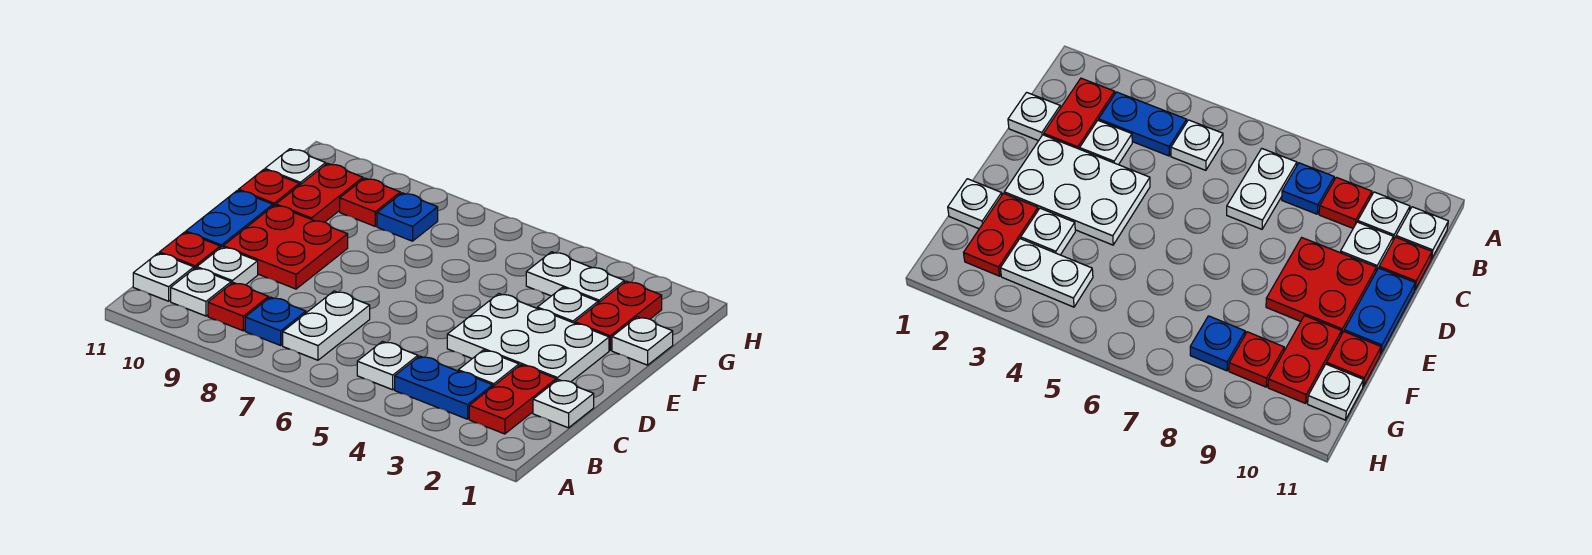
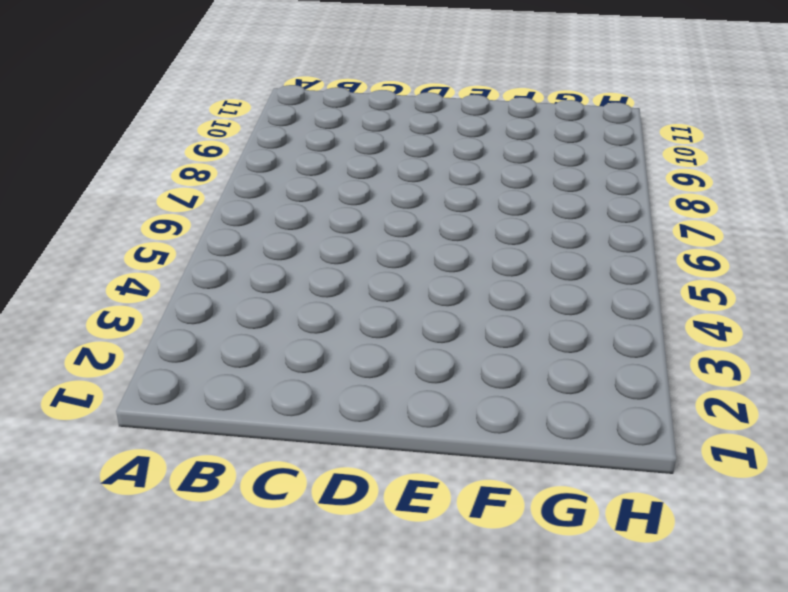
none -> red 1x2 plate [469,365,556,434]
none -> blue 1x2 plate [395,356,493,419]
none -> white 1x1 plate [357,341,418,390]

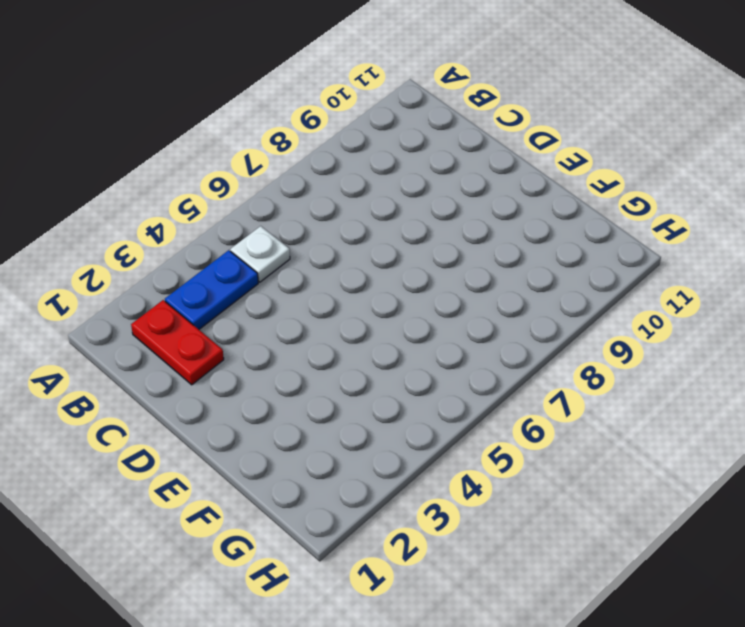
none -> white 1x2 plate [283,291,370,360]
none -> blue 1x1 plate [245,297,306,345]
none -> red 1x1 plate [208,283,269,331]

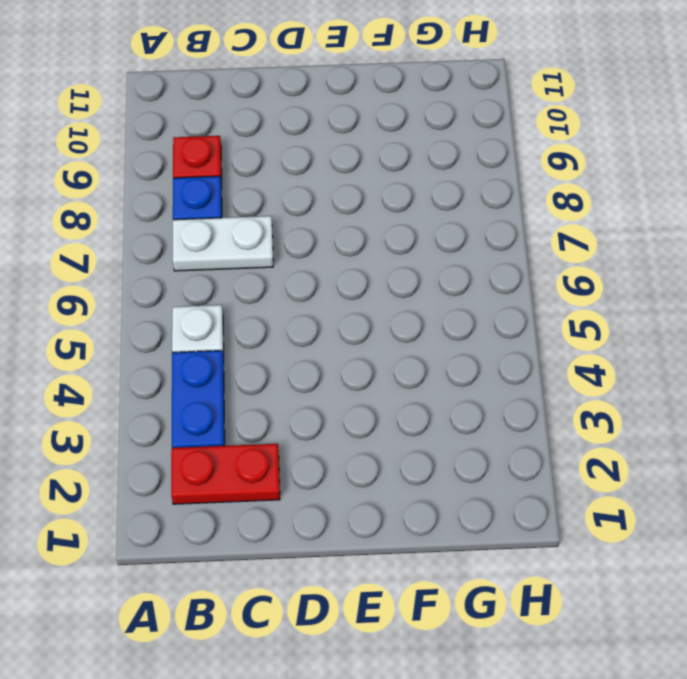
none -> white 1x1 plate [171,268,231,316]
none -> white 1x1 plate [133,253,194,301]
none -> white 1x1 plate [533,380,594,428]

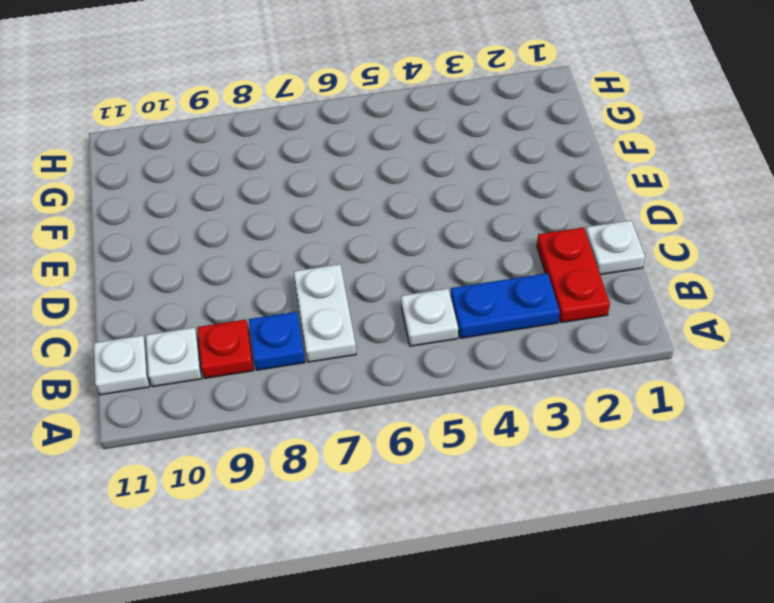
none -> white 1x1 plate [458,350,519,386]
none -> white 1x1 plate [197,247,258,285]
none -> red 1x1 plate [160,232,220,269]

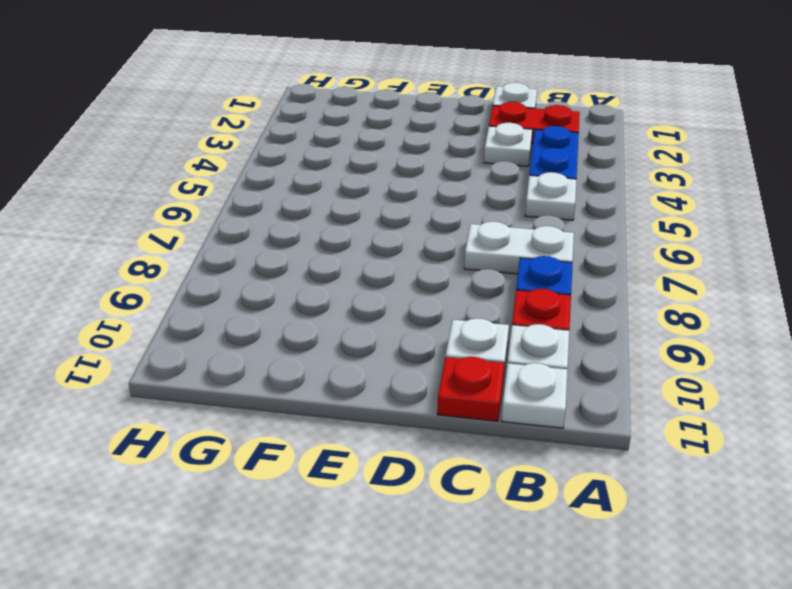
none -> white 2x3 plate [447,294,609,382]
none -> red 2x2 plate [223,205,348,289]
none -> blue 1x2 plate [186,190,273,248]

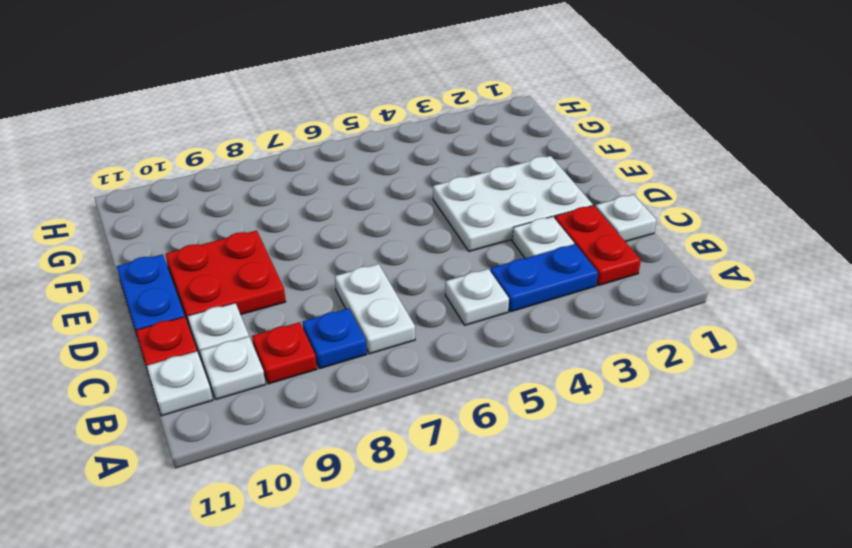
none -> white 1x1 plate [612,317,673,365]
none -> red 1x2 plate [575,281,662,350]
none -> white 1x1 plate [537,287,598,323]

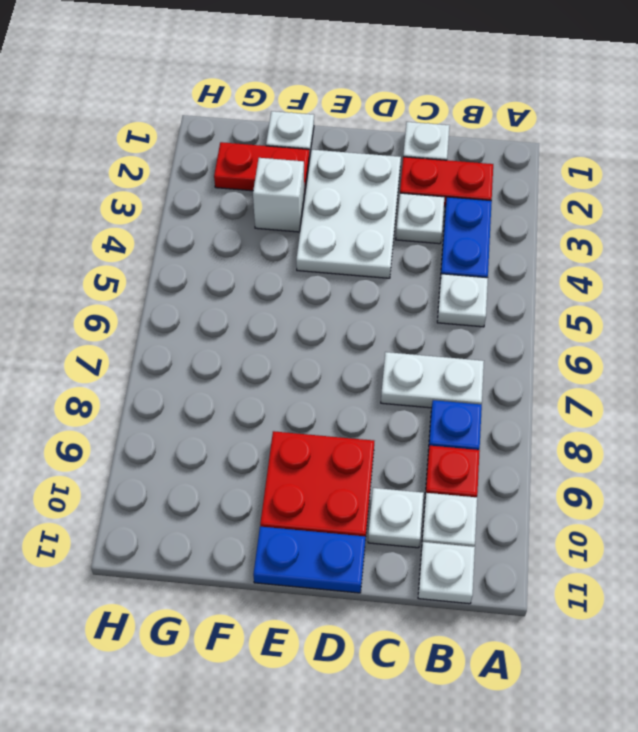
white 1x1 brick [253,158,304,232] -> white 1x1 plate [537,287,598,323]
none -> red 1x1 plate [160,232,220,269]
none -> red 1x2 plate [276,163,363,222]
none -> red 1x1 plate [239,170,299,206]

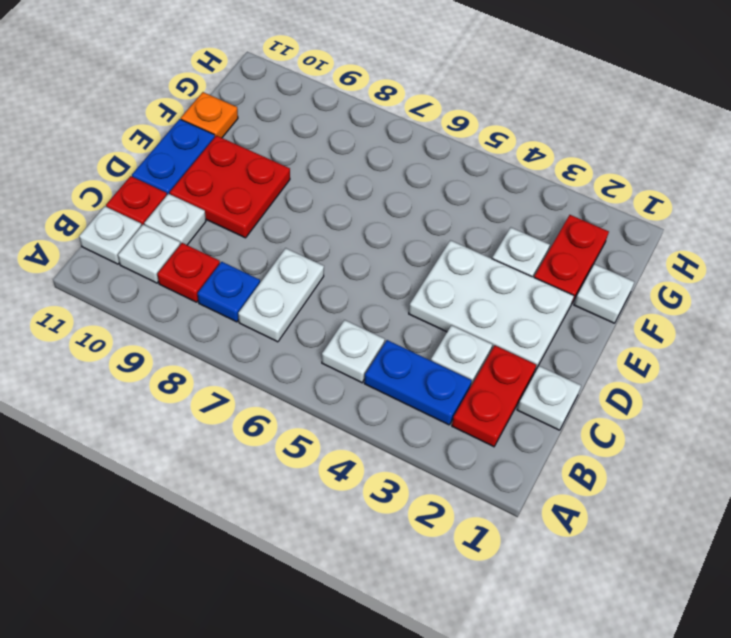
orange 1x1 plate [181,92,238,138] -> red 1x1 plate [239,170,299,206]
none -> red 1x2 plate [276,163,363,222]
none -> white 1x2 plate [526,252,624,303]
none -> blue 1x1 plate [377,193,438,241]

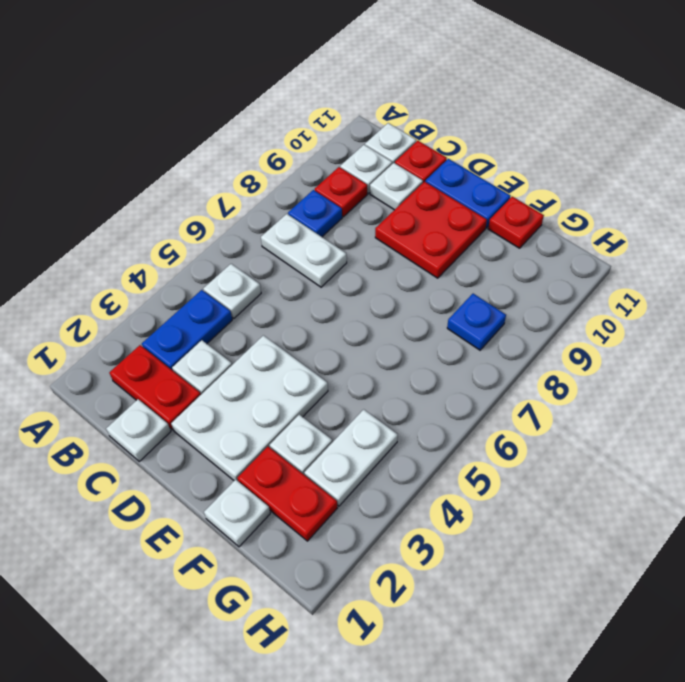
none -> red 1x2 plate [276,163,363,222]
none -> red 1x1 plate [340,178,400,226]
none -> white 1x1 plate [265,149,326,185]

